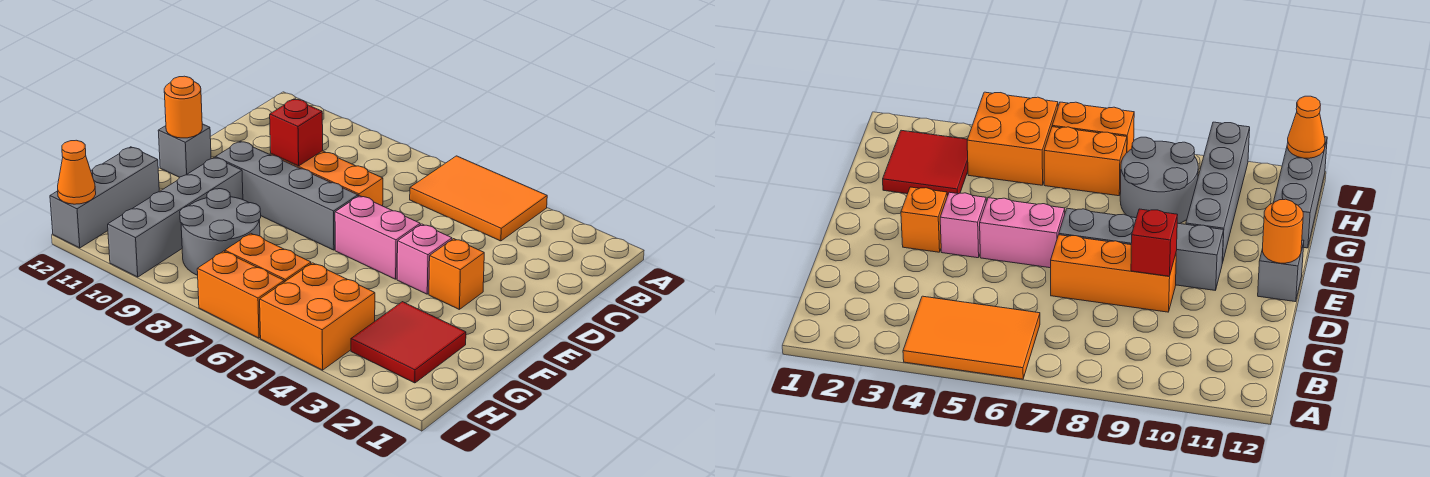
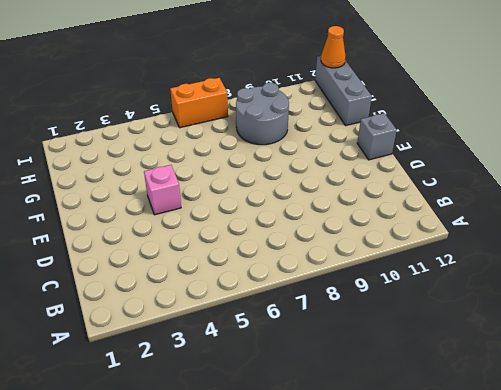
none -> orange 2x3 tile [410,156,547,241]
none -> orange 1x3 brick [271,151,383,206]
none -> orange 1x1 brick [429,239,484,309]

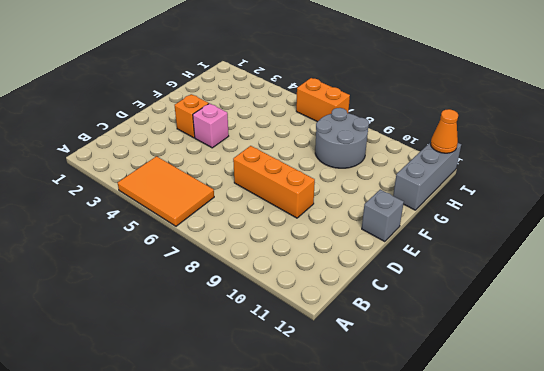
none -> pink 1x2 brick [335,196,420,279]
none -> grey 1x4 brick [216,141,358,250]
none -> grey 1x4 brick [108,157,243,277]

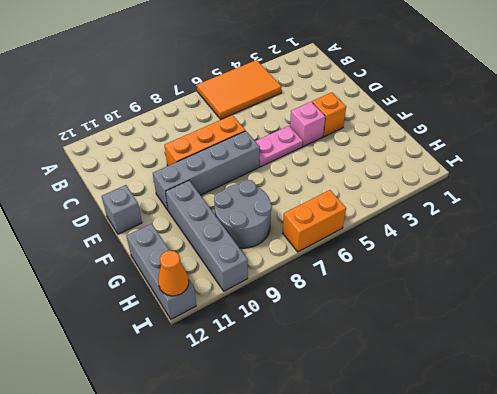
pink 1x2 plate [255,126,303,167] -> pink 1x2 brick [335,196,420,279]
none -> red 2x2 tile [351,302,466,383]
none -> orange 2x2 brick [260,263,375,370]
none -> orange 1x2 brick [225,233,311,282]

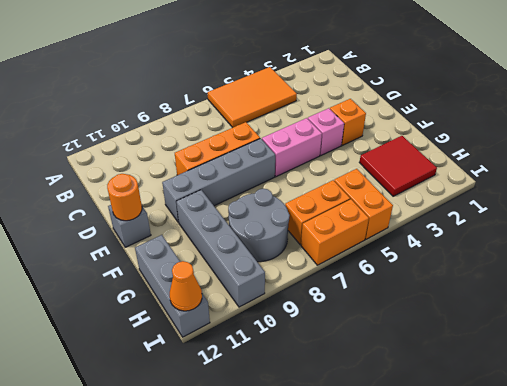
orange 1x2 brick [334,169,393,239] -> orange 2x2 brick [260,263,375,370]
none -> red 1x1 brick [270,99,323,166]

